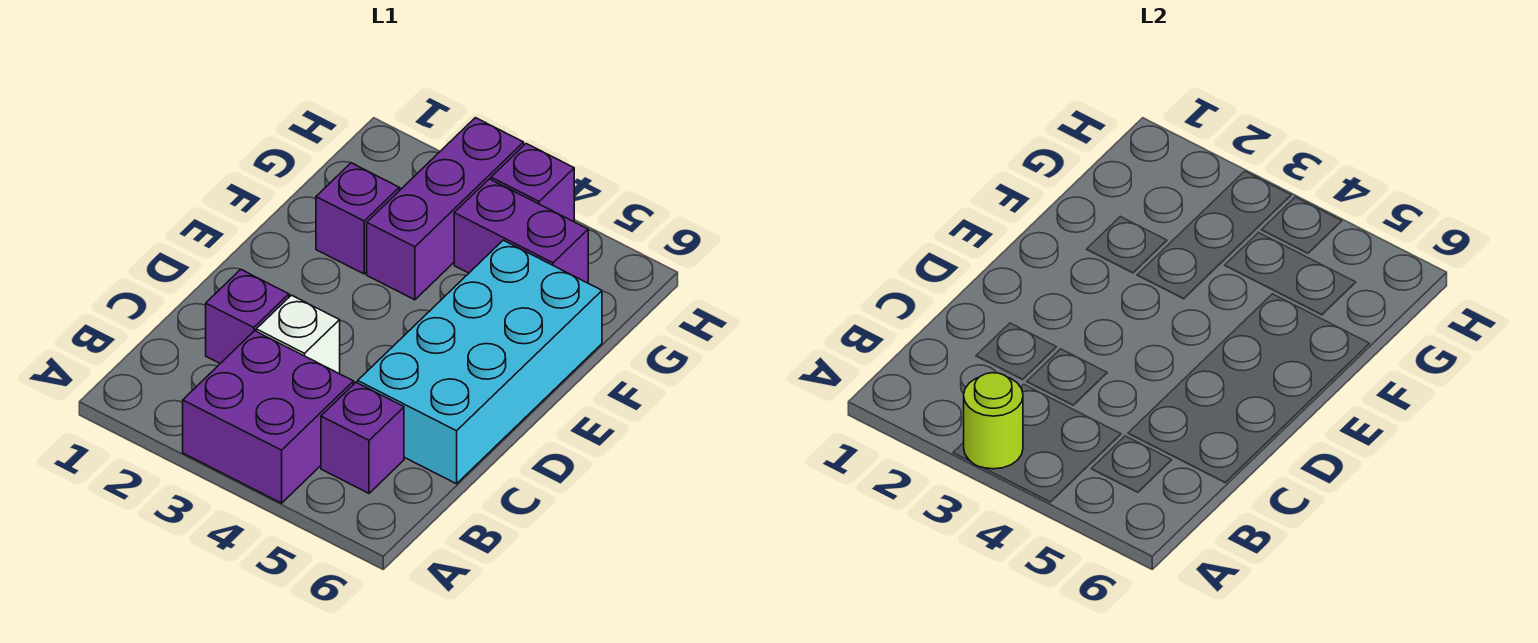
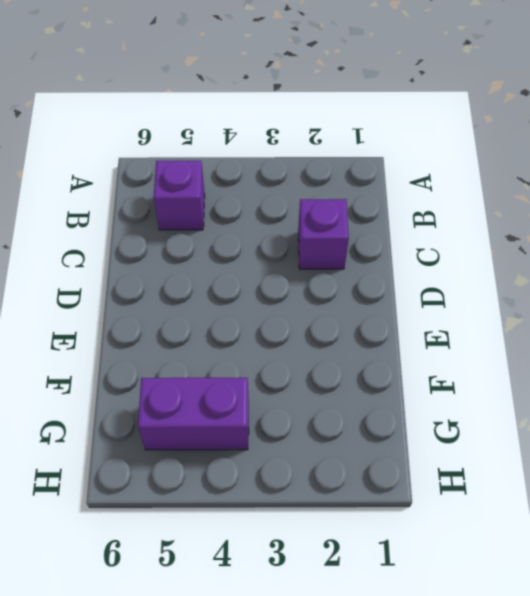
none -> purple 2x2 brick [183,331,353,503]
none -> white 1x1 brick [256,295,340,373]

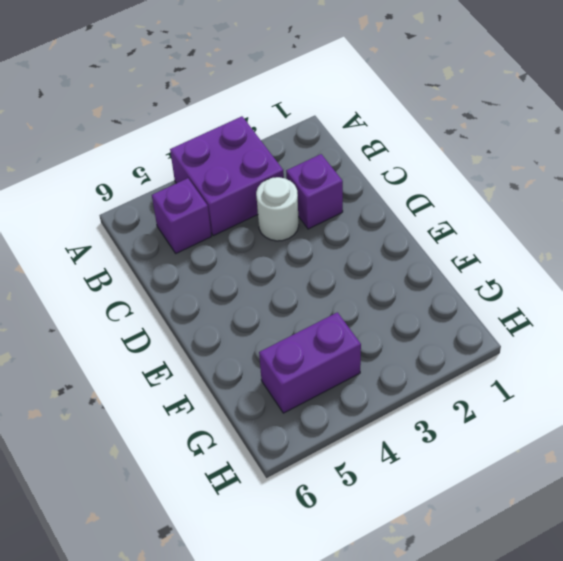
white 1x1 round brick [256,177,299,241] -> white 1x1 brick [256,295,340,373]
none -> cyan 2x4 brick [358,240,602,484]
none -> purple 1x1 brick [316,163,399,274]

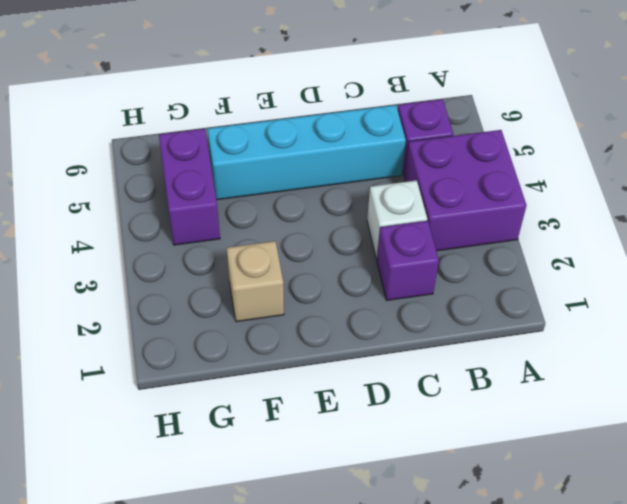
cyan 1x4 brick [208,105,406,200] -> cyan 2x4 brick [358,240,602,484]
tan 1x1 brick [227,241,284,322] -> purple 1x1 brick [316,163,399,274]
none -> purple 1x3 brick [367,118,524,300]
none -> purple 1x1 brick [491,144,574,222]

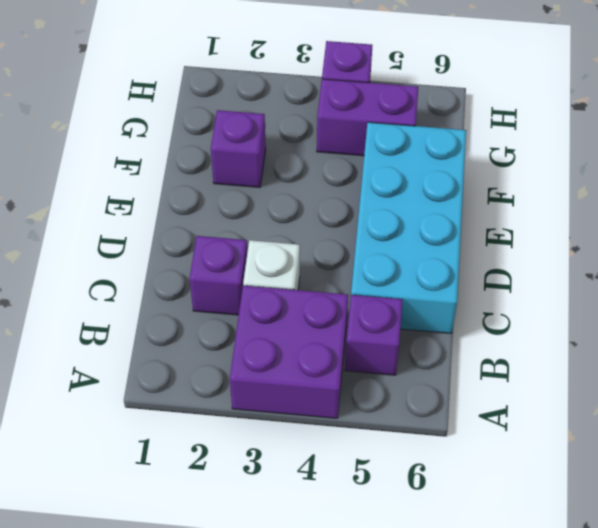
none -> purple 1x3 brick [367,118,524,300]
none -> lime 1x1 round brick [964,373,1023,469]

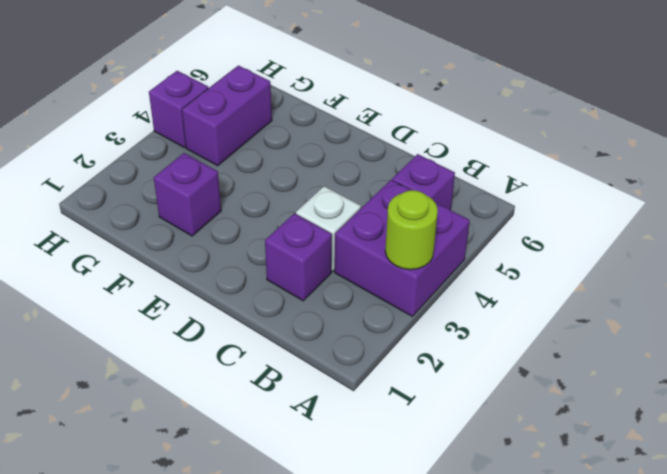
none -> cyan 2x4 brick [358,240,602,484]
none -> purple 1x3 brick [367,118,524,300]

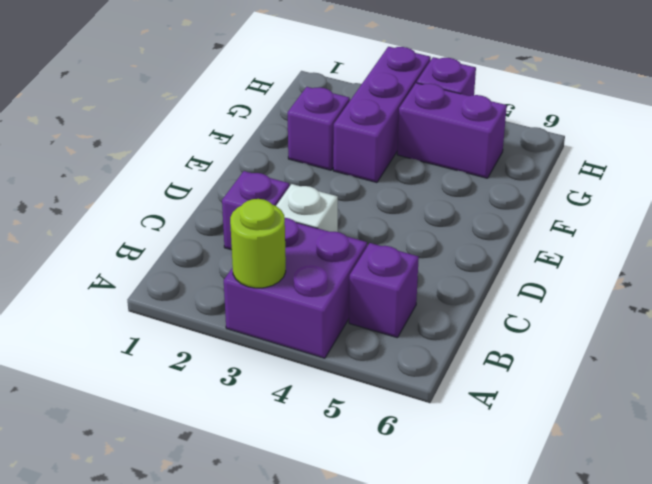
none -> cyan 2x4 brick [358,240,602,484]

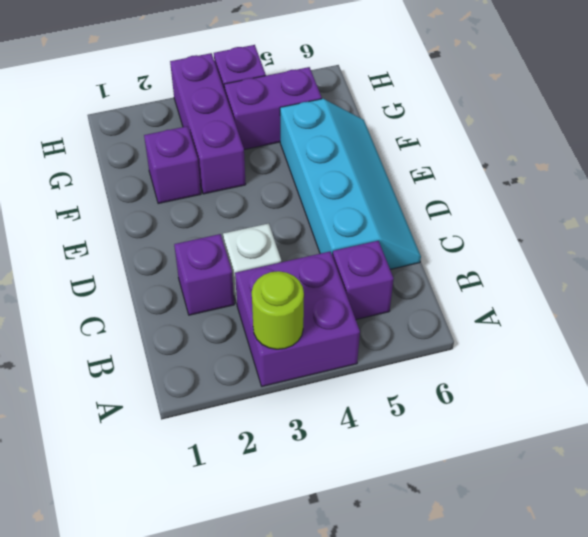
cyan 2x4 slope [280,99,421,269] -> cyan 2x4 brick [358,240,602,484]

